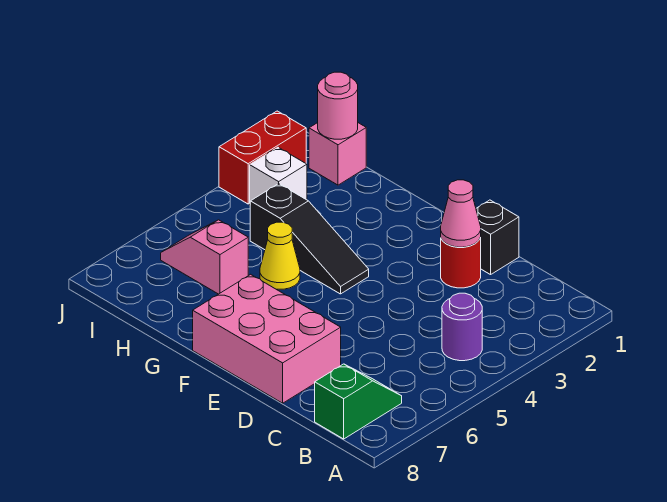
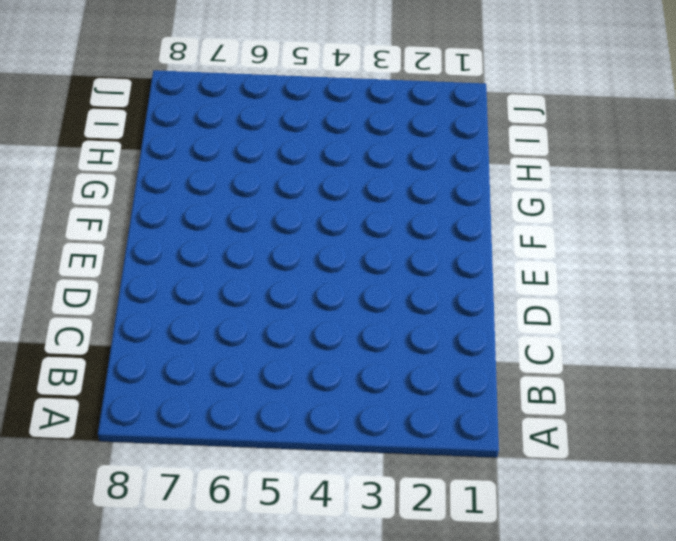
none -> purple 1x1 round brick [442,293,482,361]
none -> green 1x2 slope [315,364,402,439]
none -> black 1x1 brick [476,200,519,275]

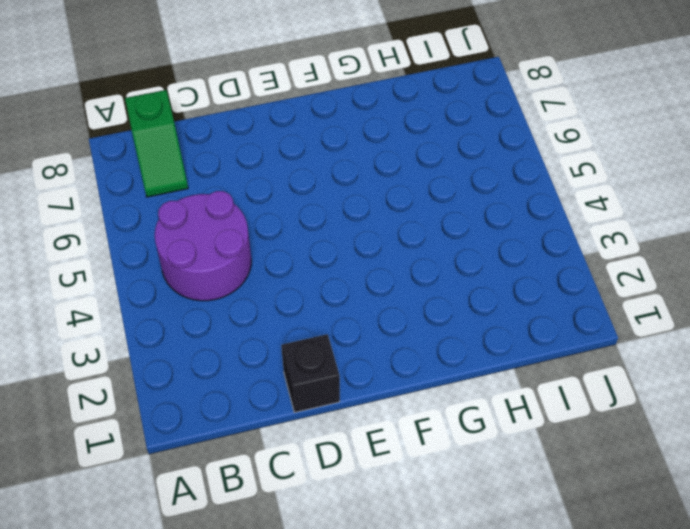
purple 2x2 round brick [155,191,251,301] -> purple 1x1 round brick [442,293,482,361]
none -> red 1x1 round brick [441,237,481,288]
none -> pink 2x3 brick [193,274,341,403]
none -> black 1x3 slope [250,184,369,294]

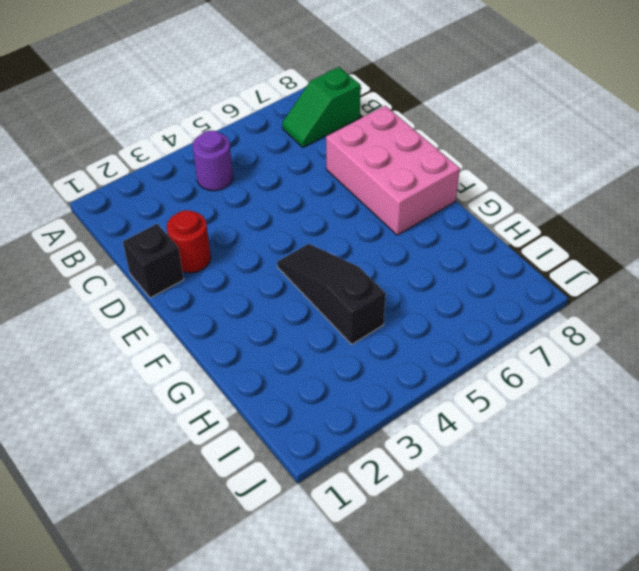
none -> yellow 1x1 cone [260,222,300,289]
none -> pink 1x2 slope [161,220,248,294]
none -> pink 1x1 brick [309,123,366,185]

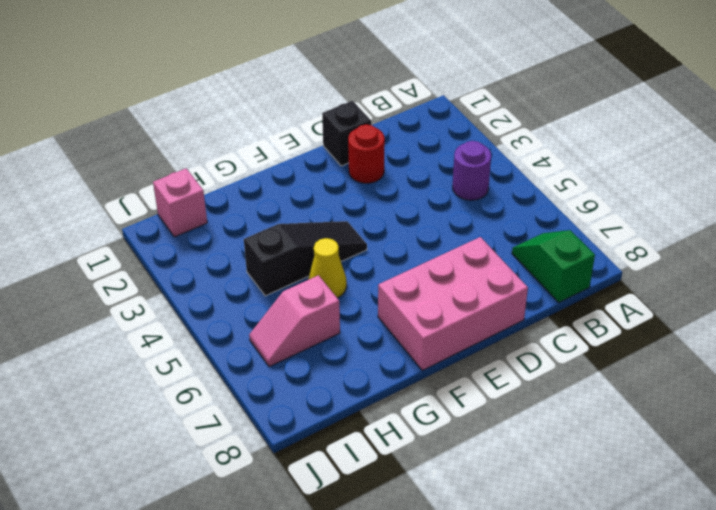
none -> white 1x1 brick [250,147,307,201]
none -> red 1x2 brick [219,111,306,204]
none -> pink 1x1 cone [441,180,481,247]

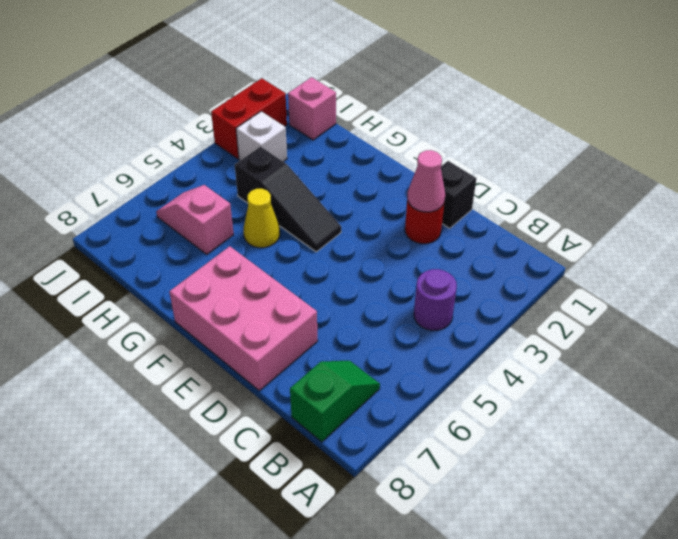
none -> pink 1x1 round brick [318,72,358,139]

